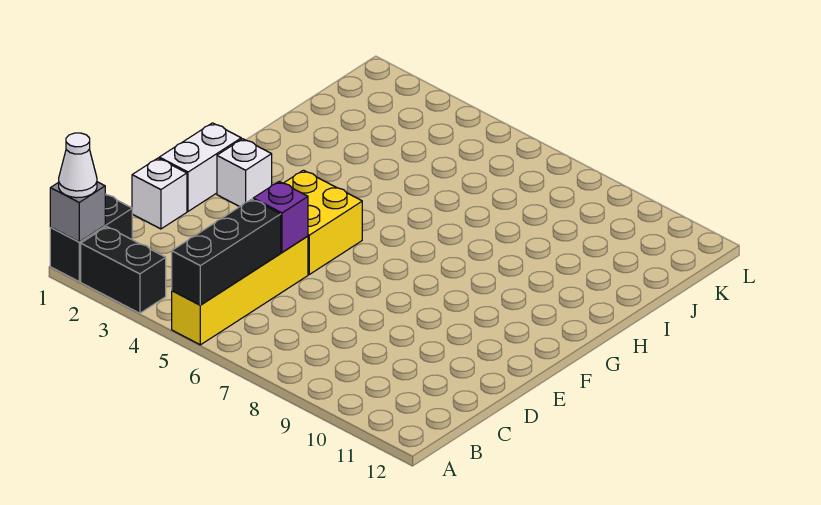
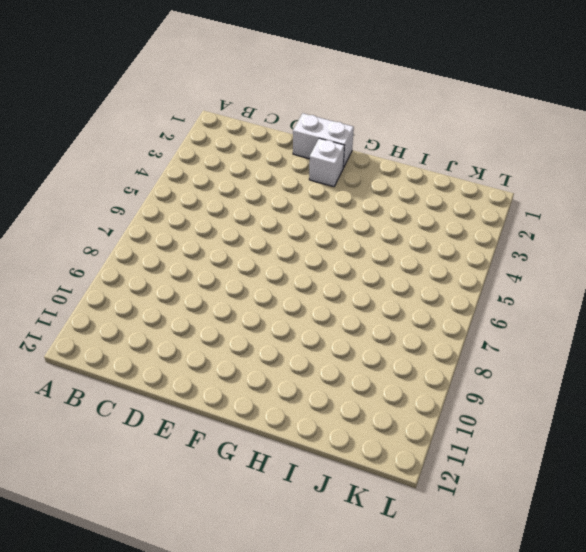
none -> black 1x2 brick [50,194,132,281]
none -> black 1x2 brick [81,227,166,313]

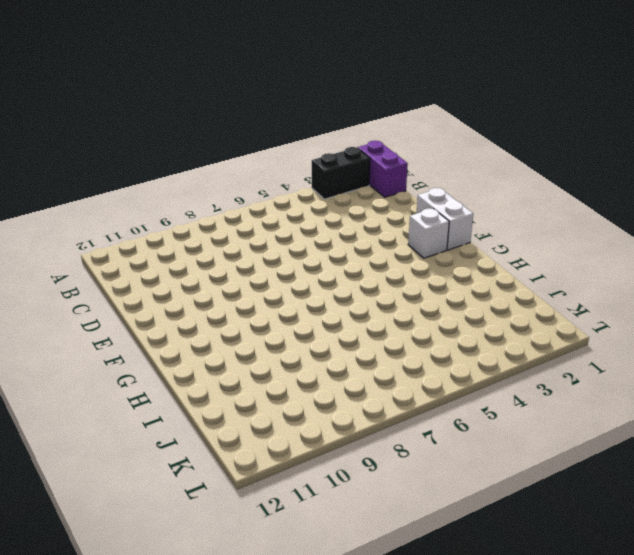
purple 1x2 brick [358,141,408,197] -> black 1x2 brick [50,194,132,281]
none -> yellow 1x4 brick [172,236,308,345]
none -> white 1x1 brick [132,158,187,229]

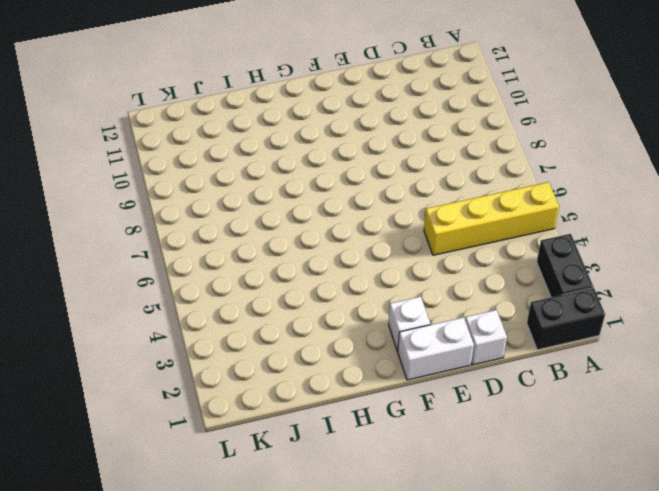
none -> yellow 2x2 brick [284,170,362,274]
none -> grey 1x1 brick [50,182,105,242]

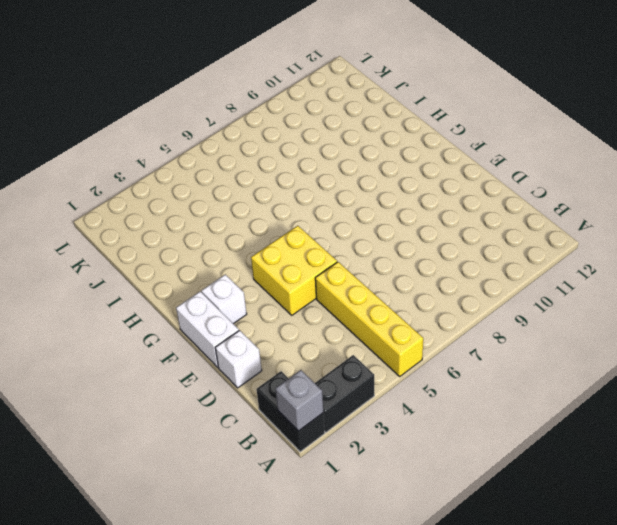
none -> black 1x3 brick [172,199,281,305]
none -> purple 1x1 brick [253,181,308,252]

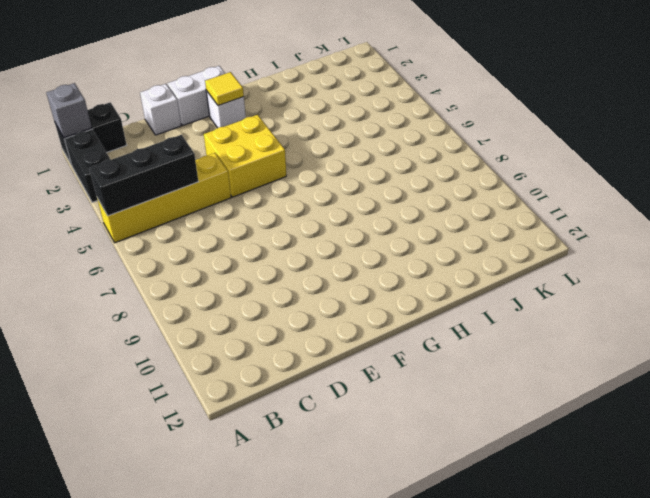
yellow 1x1 tile [205,72,244,106] -> none
none -> purple 1x1 brick [253,181,308,252]
none -> white 1x1 cone [59,133,97,198]

